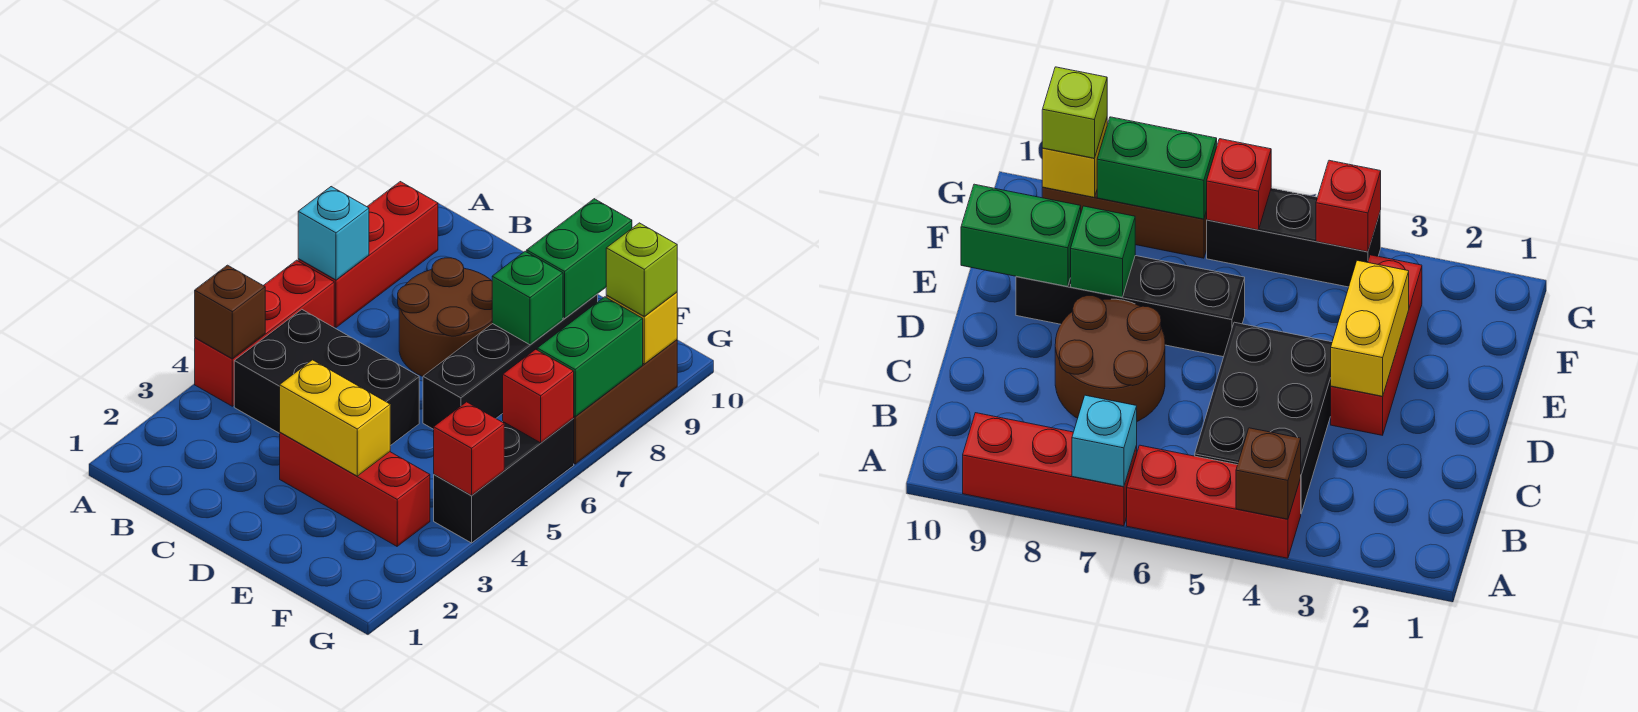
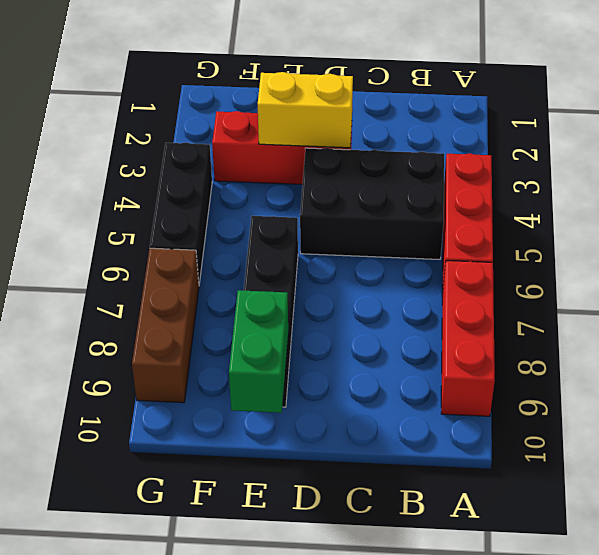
none -> brown 2x2 round brick [398,258,493,377]
none -> brown 1x1 brick [195,265,265,359]
none -> cyan 1x1 brick [298,187,369,280]

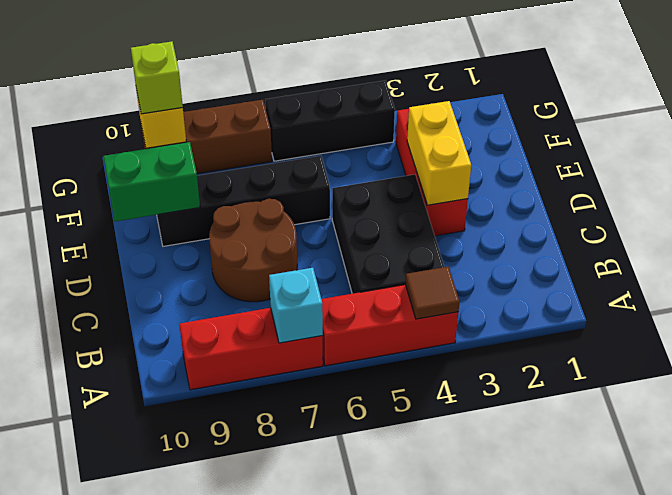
brown 1x1 tile [405,267,460,319] -> brown 1x1 brick [195,265,265,359]
none -> green 1x1 brick [492,251,563,345]
none -> red 1x1 brick [434,402,504,495]
none -> red 1x1 brick [503,349,574,443]

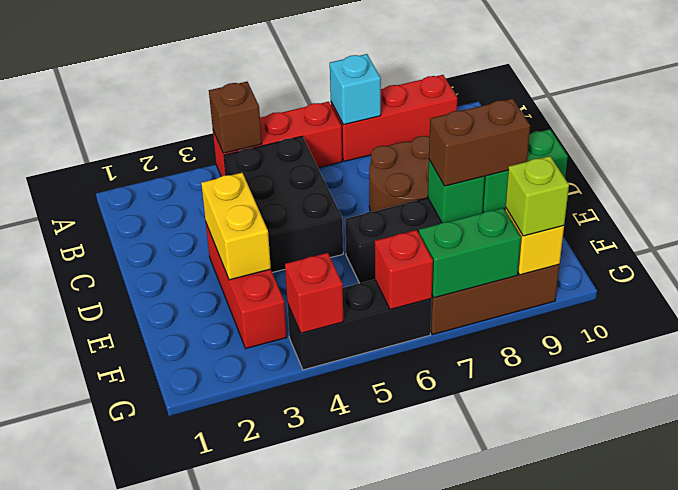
brown 1x2 brick [429,99,530,186] -> none

